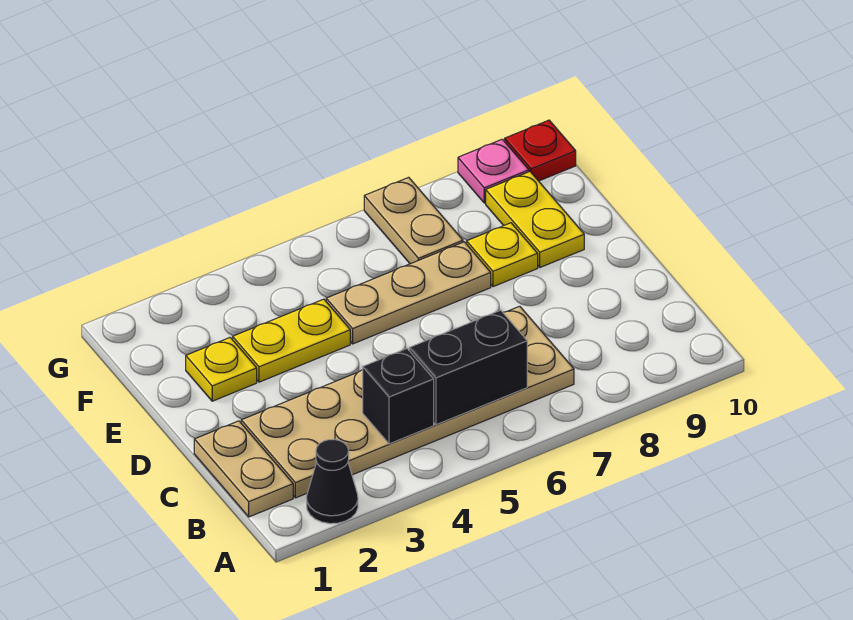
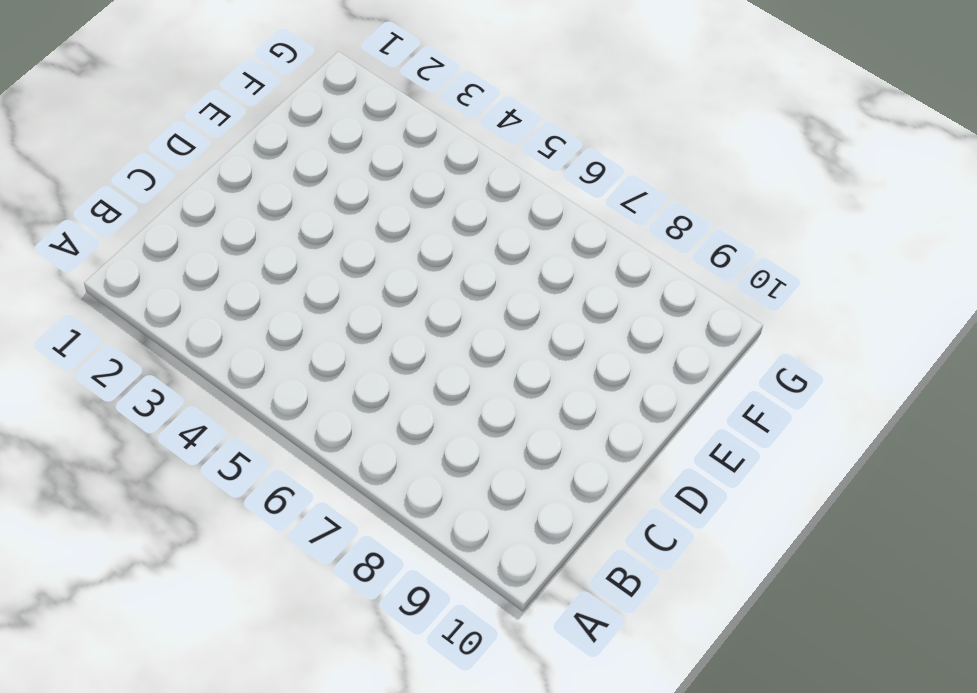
none -> black 1x1 cone [307,439,358,524]
none -> tan 1x2 plate [194,421,293,517]
none -> tan 2x6 plate [241,306,574,498]

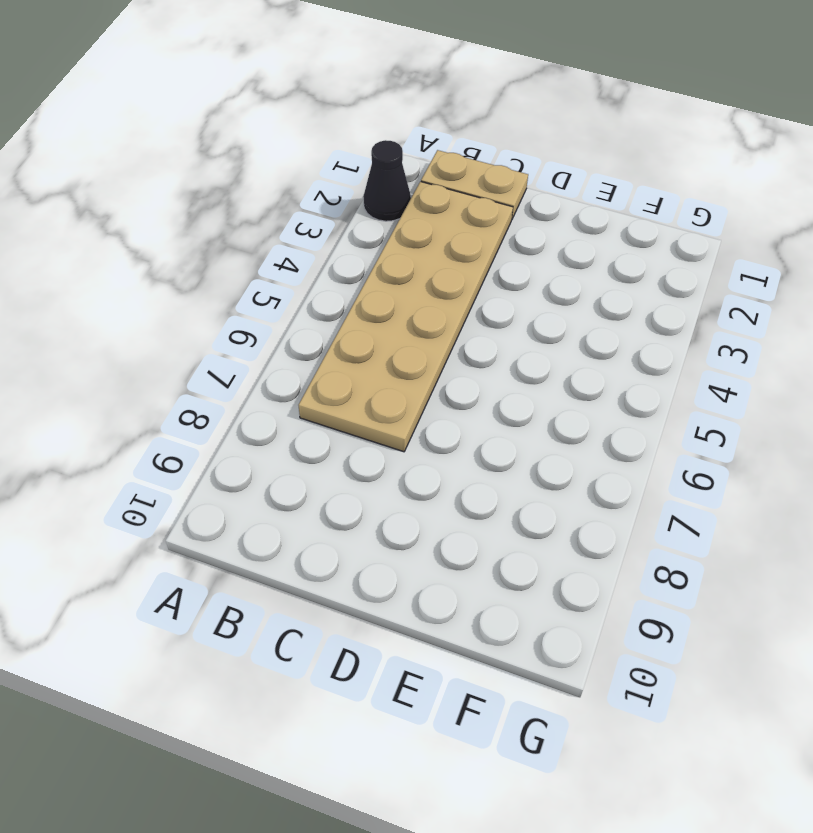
none -> yellow 1x1 plate [186,338,257,401]
none -> yellow 1x2 plate [233,299,350,382]
none -> tan 1x3 plate [326,242,491,344]

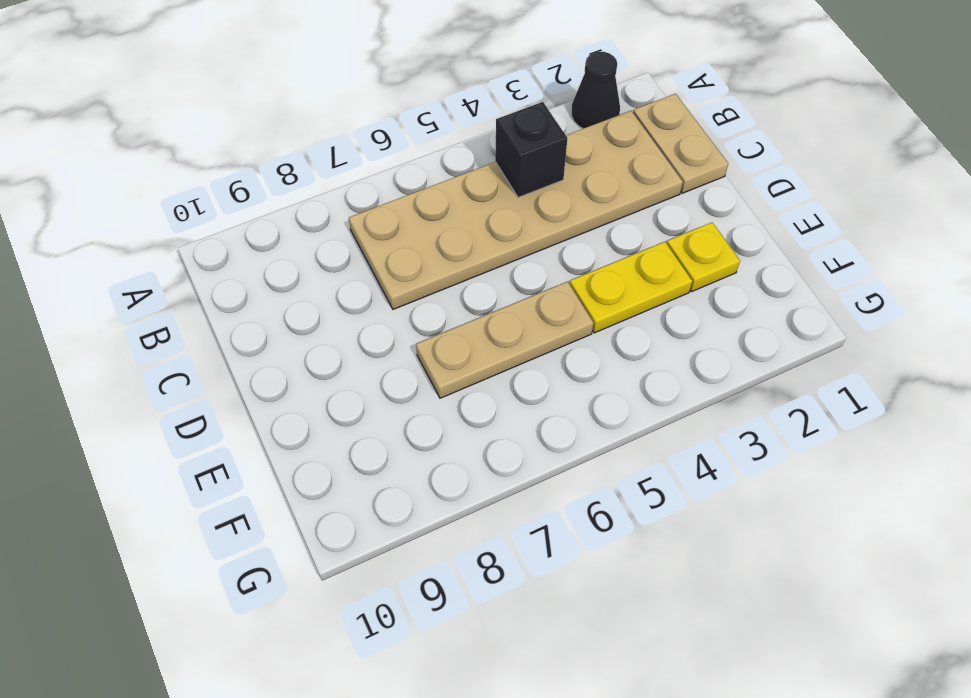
none -> yellow 1x1 plate [467,223,538,287]
none -> yellow 1x2 plate [486,172,584,267]
none -> tan 1x2 plate [364,177,463,264]

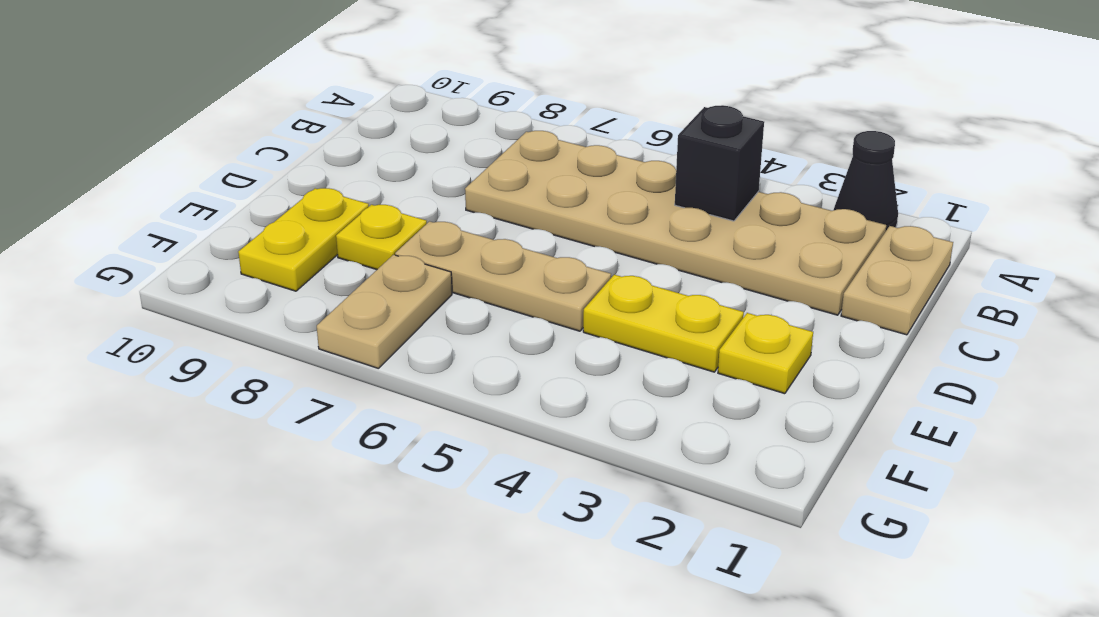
none -> pink 1x1 plate [458,139,529,203]
none -> red 1x1 plate [505,120,576,181]
none -> black 1x2 brick [409,310,527,425]

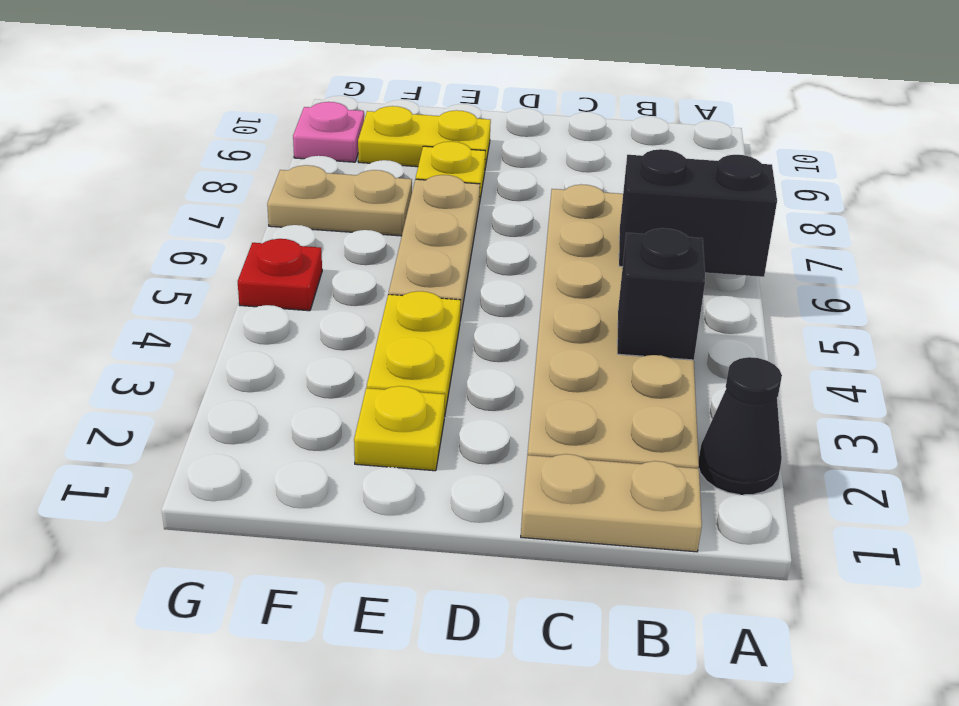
black 1x2 brick [619,149,777,277] -> black 1x2 brick turned to [409,310,527,425]
red 1x1 plate [238,239,322,311] -> red 1x1 plate moved to [505,120,576,181]

